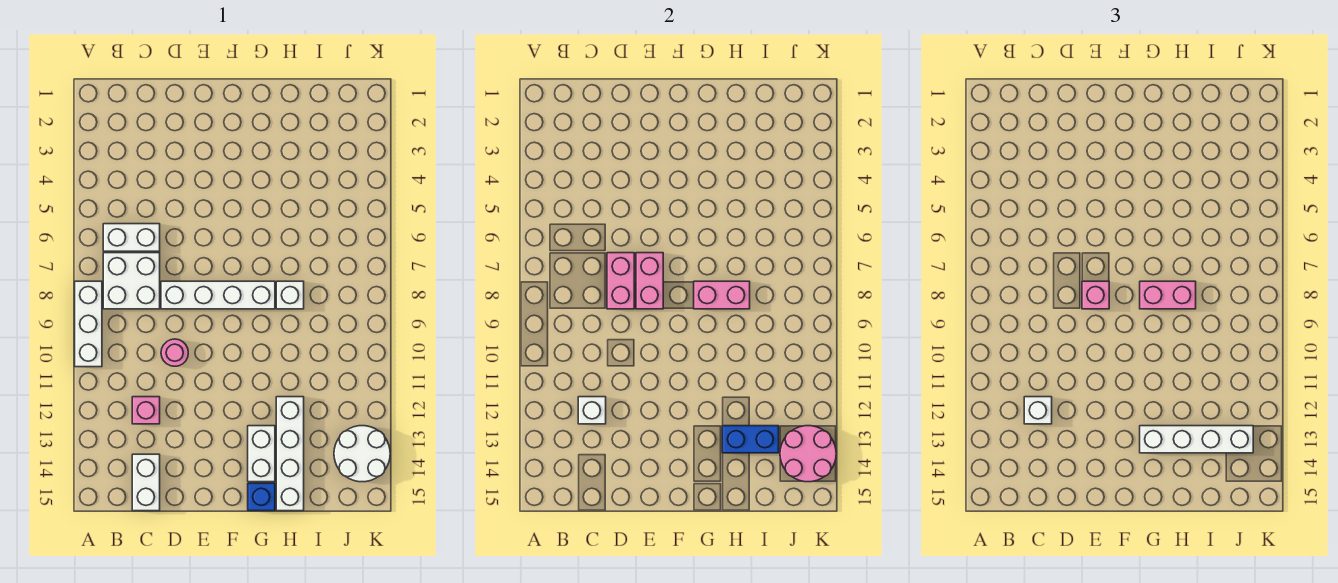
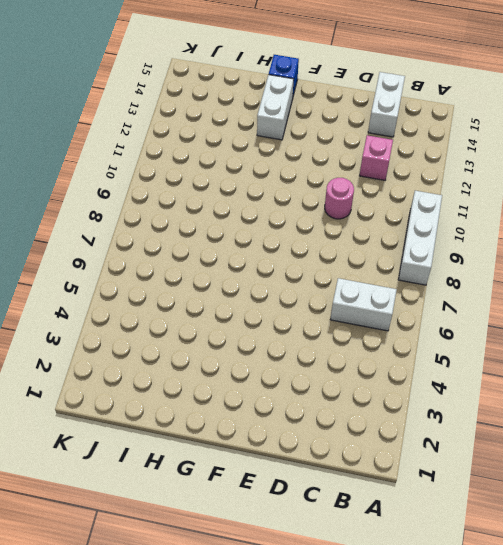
none -> white 2x2 brick [103,253,160,309]
none -> white 1x4 brick [161,281,275,309]
none -> white 1x1 brick [276,281,304,309]

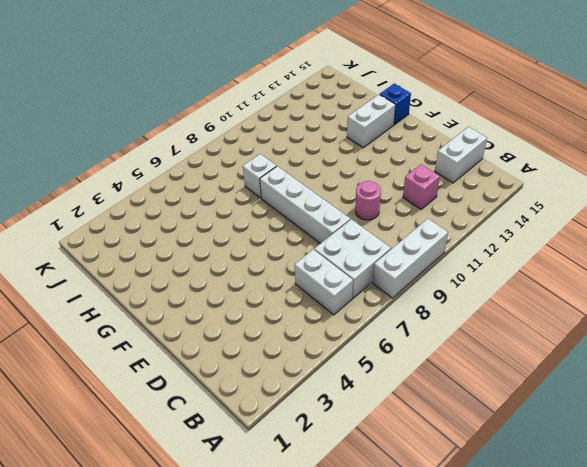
none -> white 1x4 brick [276,397,304,511]
none -> white 2x2 round brick [334,426,390,482]
none -> white 1x1 brick [578,397,606,424]

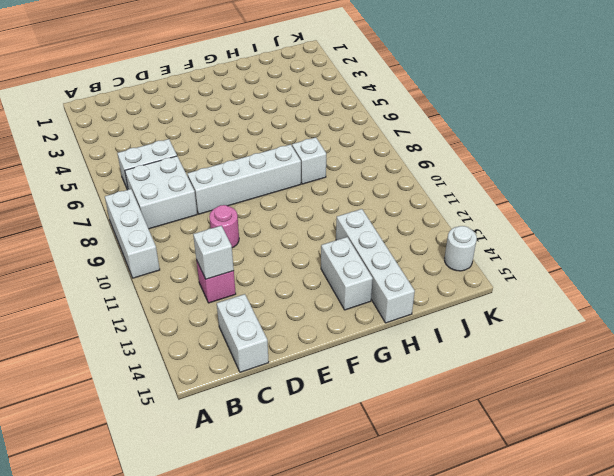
white 1x1 round brick [445,226,477,271] -> white 2x2 round brick [334,426,390,482]
none -> blue 1x1 brick [248,483,275,511]
none -> pink 1x2 brick [607,253,634,309]
none -> pink 1x2 brick [636,253,663,309]

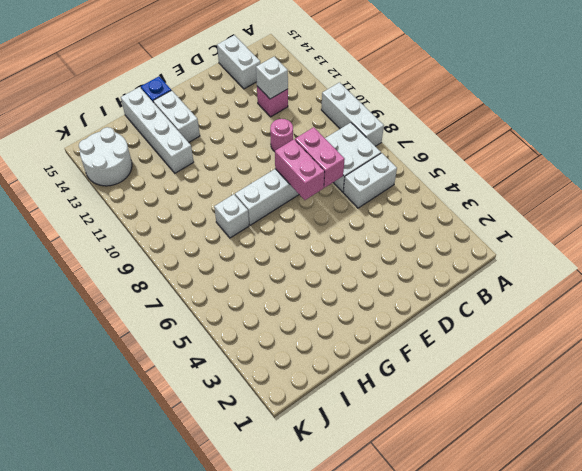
none -> pink 1x2 brick [694,281,750,309]
none -> blue 1x2 brick [722,426,779,453]
none -> pink 2x2 round brick [780,426,836,482]

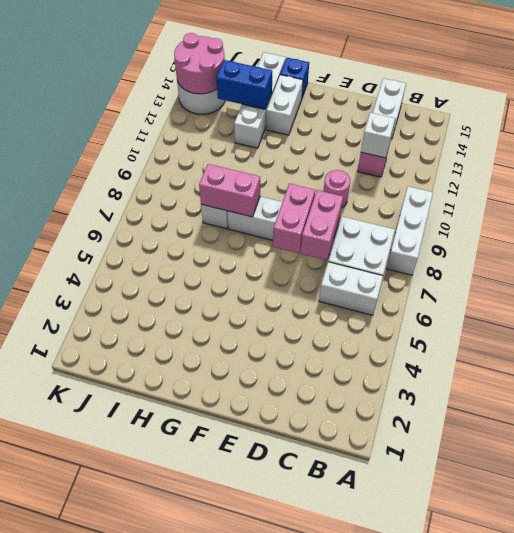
none -> white 1x1 brick [1024,397,1052,424]
none -> pink 1x1 brick [1082,281,1109,309]
none -> pink 1x2 brick [1140,281,1196,309]

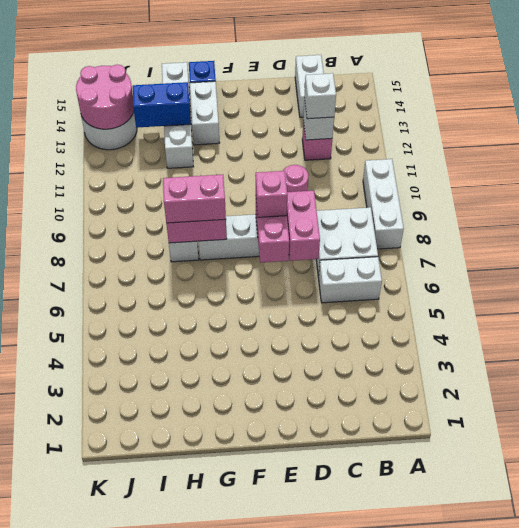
none -> white 1x4 brick [1140,426,1253,453]

